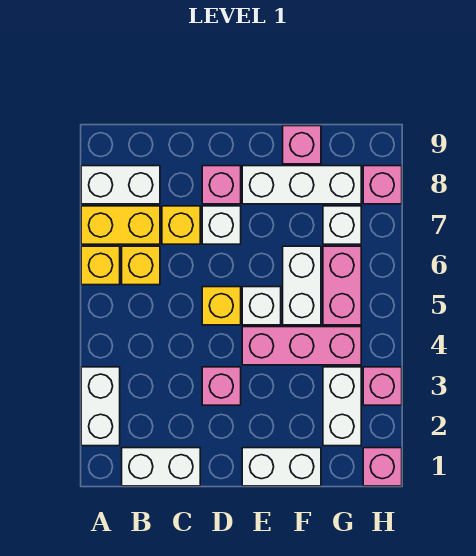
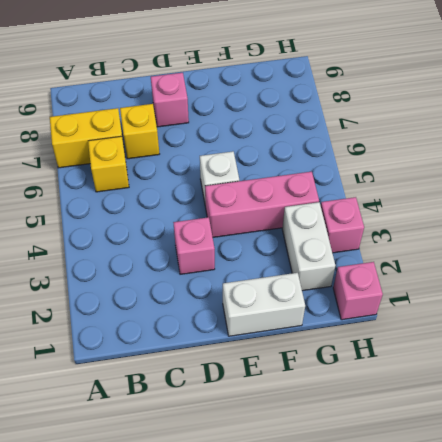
none -> white 1x2 brick [81,367,120,446]
none -> yellow 1x1 brick [81,246,120,285]
none -> white 1x2 brick [81,166,160,204]

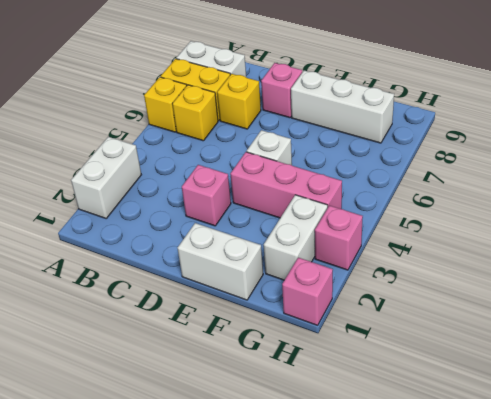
none -> white 1x2 brick [122,448,200,486]
none -> yellow 1x1 brick [202,287,241,325]
none -> white 1x1 brick [202,206,241,244]

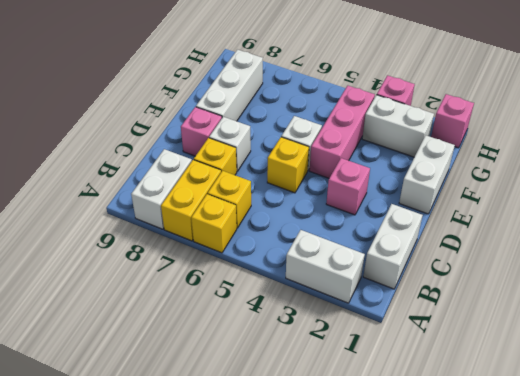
none -> white 1x2 brick [283,246,321,325]
none -> pink 1x1 brick [283,126,321,164]
none -> pink 1x2 brick [323,246,361,325]

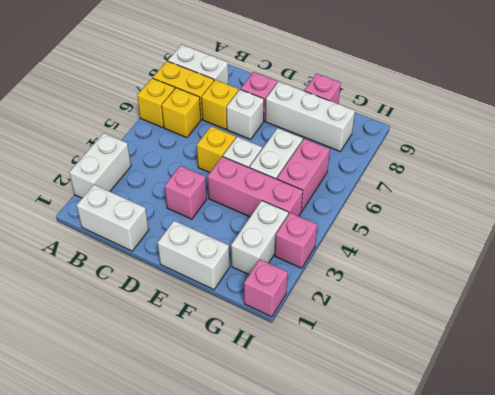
none -> white 1x1 brick [323,206,361,244]
none -> pink 1x1 brick [363,166,402,204]

